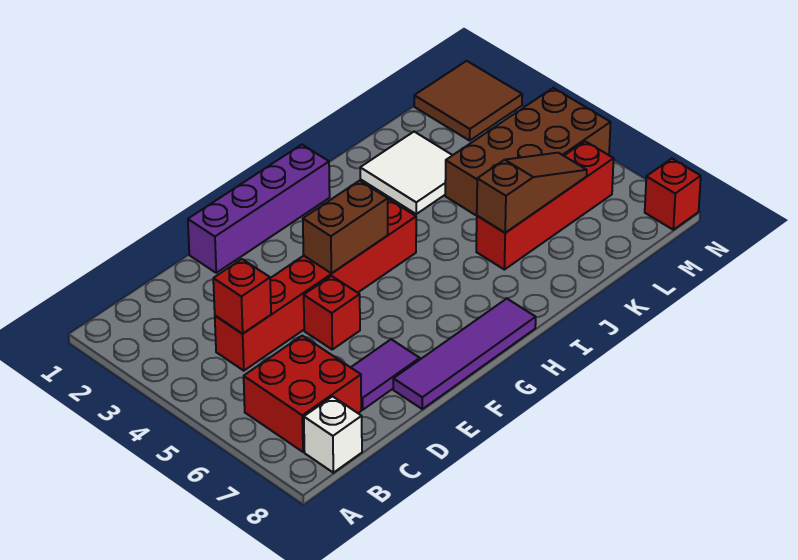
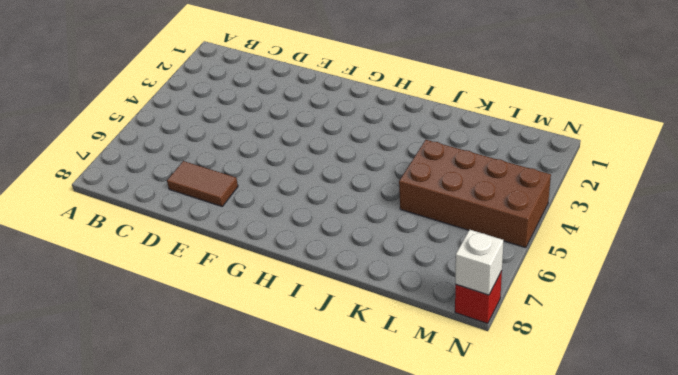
brown 1x2 tile [167,161,238,206] -> purple 1x2 tile [351,339,420,410]
white 1x1 brick [455,230,504,295] -> white 1x1 brick moved to [304,396,362,473]
none -> red 2x2 brick [244,336,361,452]
none -> red 1x6 brick [215,199,416,371]
none -> purple 1x4 brick [188,145,330,273]

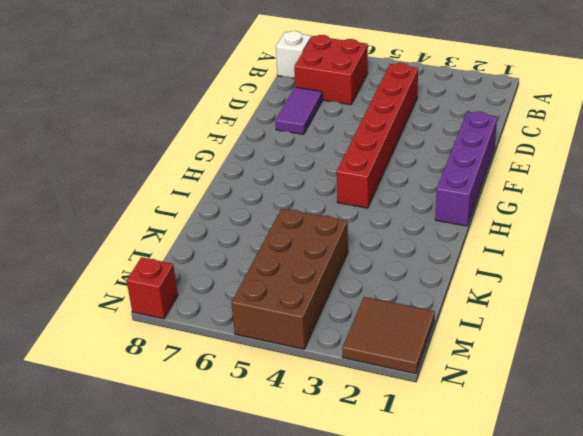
none -> red 1x1 brick [304,276,360,349]
none -> purple 1x4 tile [393,299,536,409]
none -> white 2x2 tile [360,132,452,214]

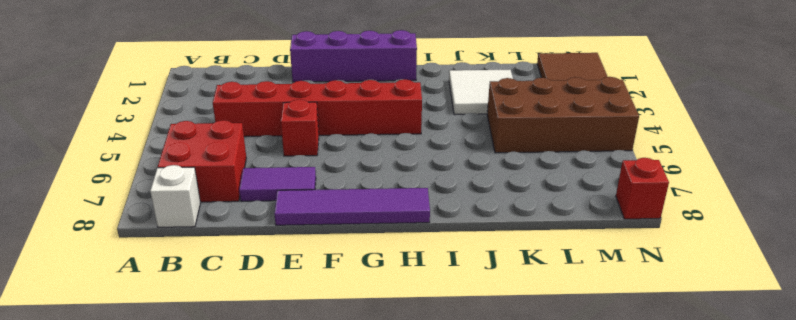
none -> red 1x4 brick [476,141,614,270]
none -> red 1x1 brick [213,259,271,334]
none -> brown 1x2 brick [303,181,388,273]

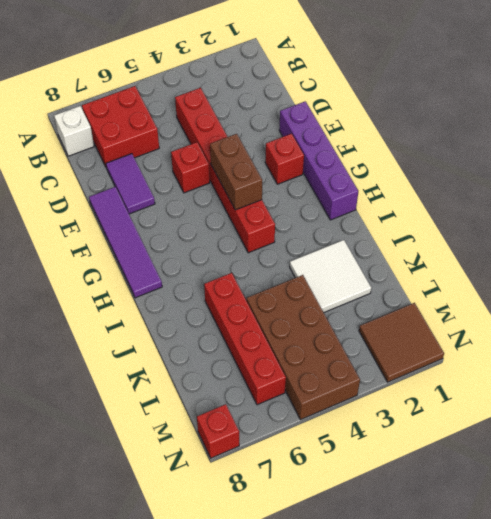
red 1x1 brick [265,134,304,184] -> red 1x1 brick moved to [213,259,271,334]
none -> brown 1x3 slope [477,153,587,233]

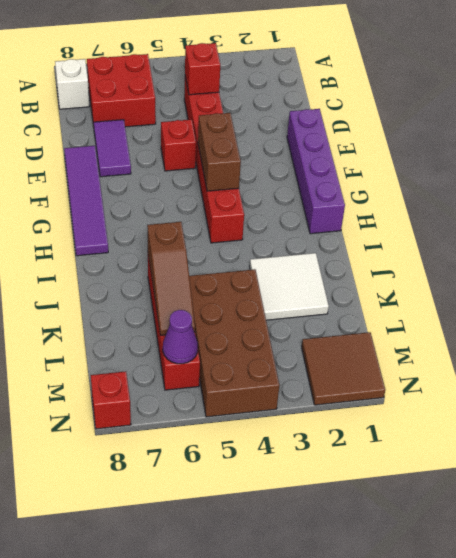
purple 1x1 cone [163,310,198,364] -> none

